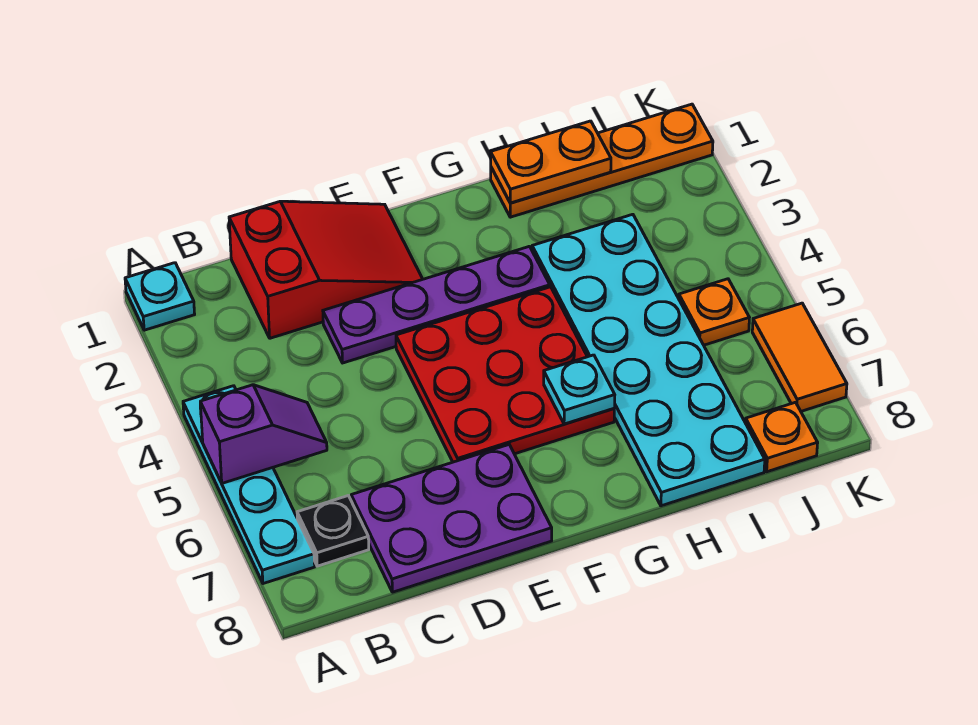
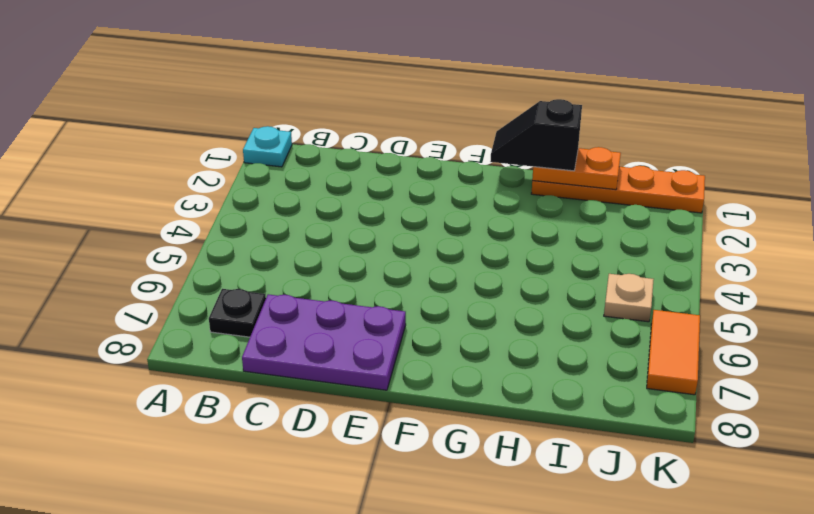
black 1x2 slope [490,99,582,171] -> none
tan 1x1 plate [604,274,654,322] -> orange 1x1 plate [679,279,749,345]
none -> cyan 1x4 plate [183,386,315,584]
none -> red 2x3 slope [229,201,423,338]
none -> purple 1x4 plate [323,246,550,363]

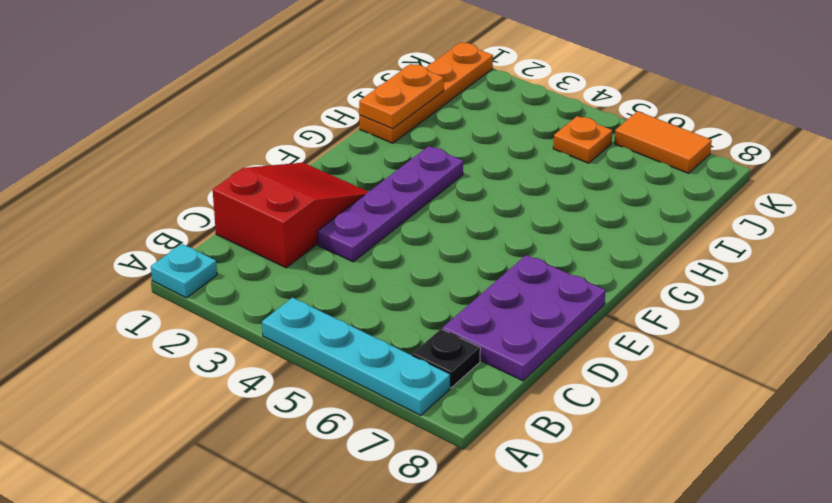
none -> red 3x3 plate [396,287,614,462]
none -> cyan 2x6 plate [532,214,765,506]
none -> orange 1x1 plate [746,402,818,472]

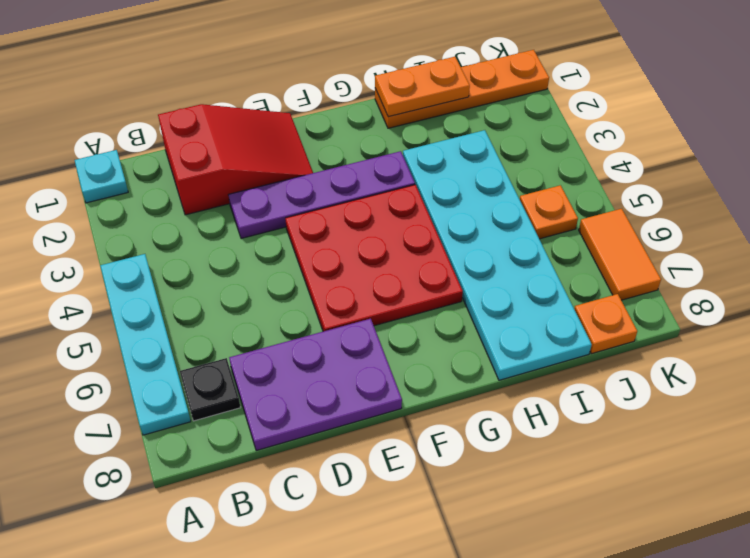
none -> purple 1x2 slope [200,385,327,483]
none -> cyan 1x1 plate [544,355,615,424]

